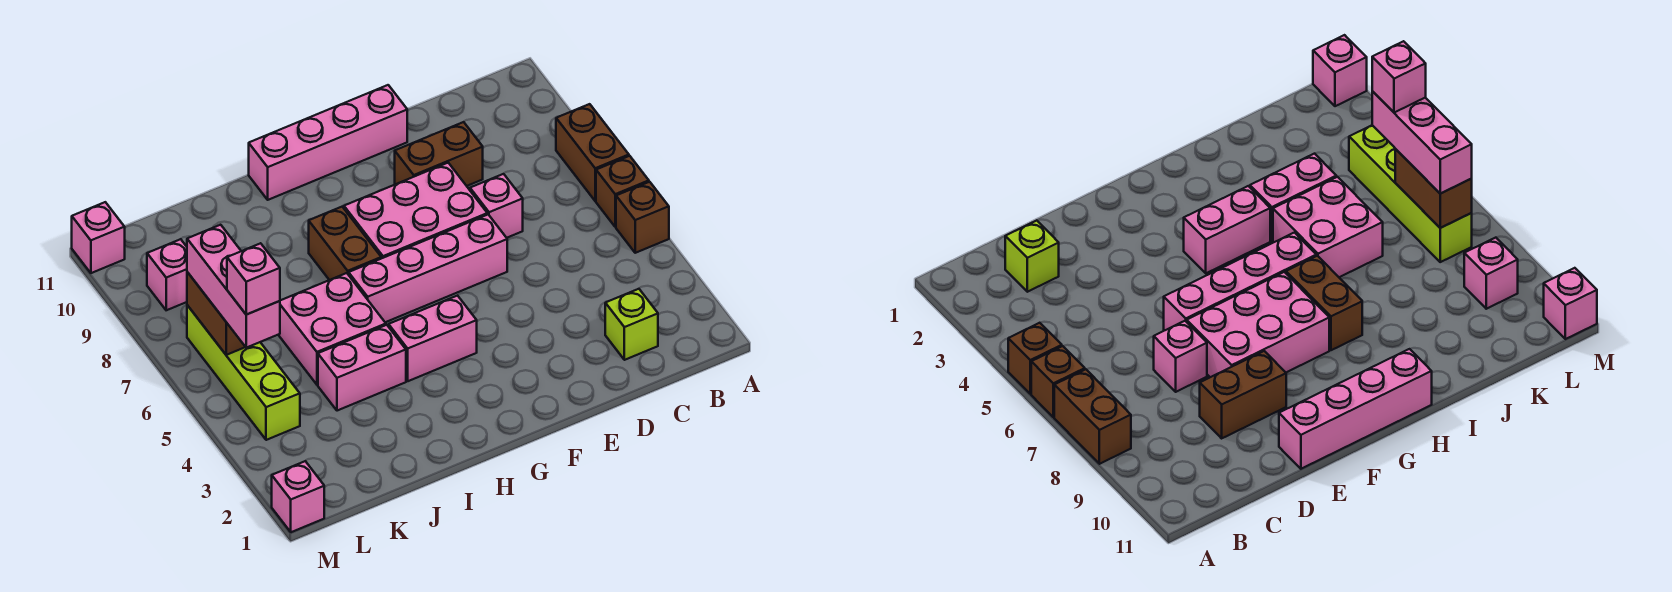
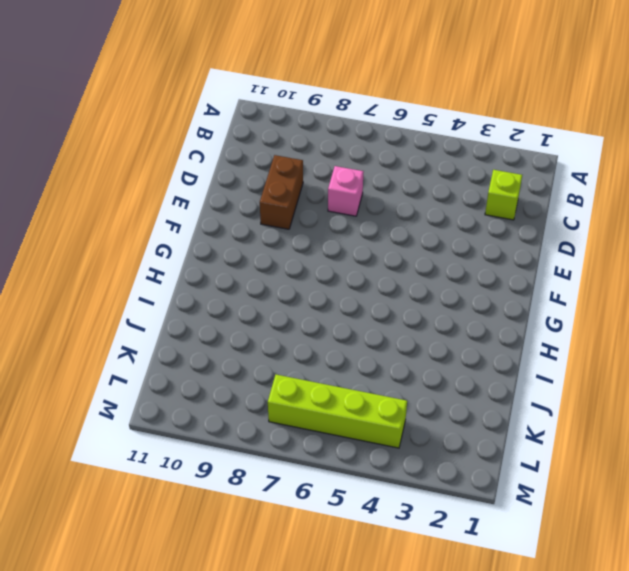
none -> brown 1x1 brick [616,182,669,253]
none -> brown 1x1 brick [596,156,649,227]
none -> brown 1x2 brick [556,104,629,201]

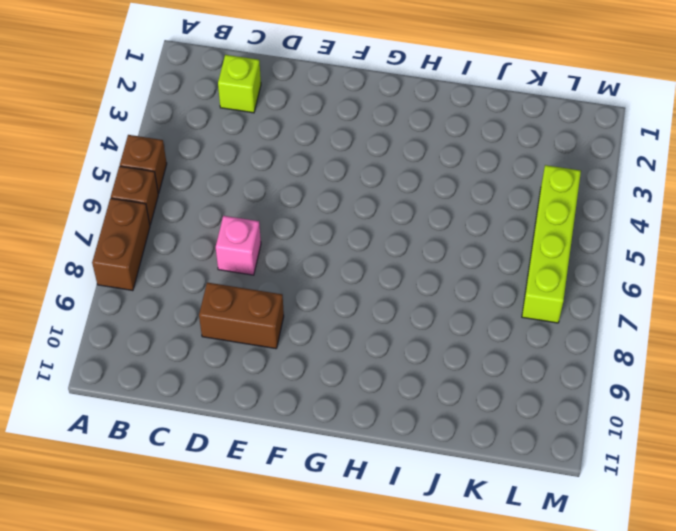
none -> pink 1x4 brick [349,215,507,322]
none -> pink 2x3 brick [344,163,487,258]
none -> pink 1x4 brick [249,85,407,200]

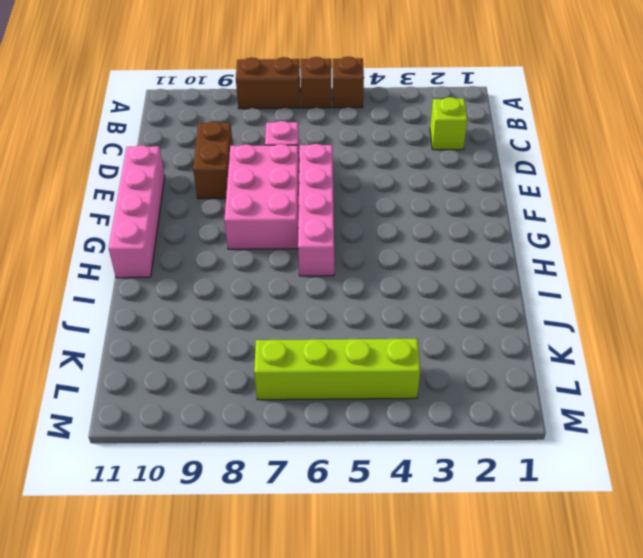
none -> pink 1x2 brick [389,295,477,381]
none -> brown 1x2 brick [309,207,381,280]
none -> pink 1x2 brick [318,325,406,411]

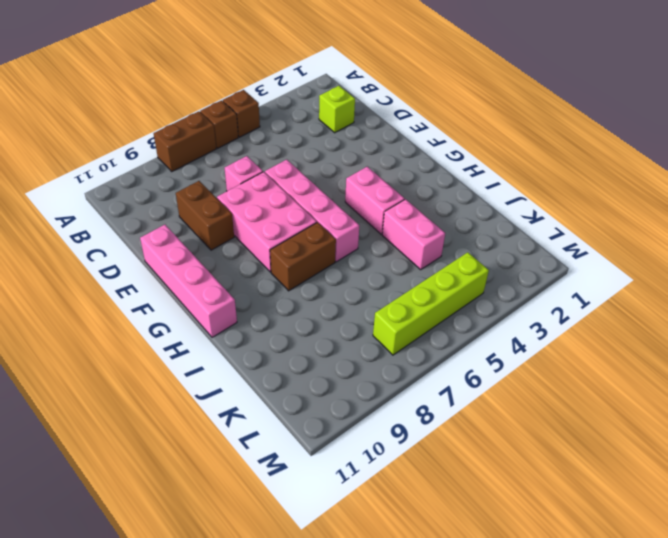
none -> pink 2x2 brick [278,273,386,385]
none -> pink 1x1 brick [147,239,187,310]
none -> pink 1x1 brick [272,461,324,532]

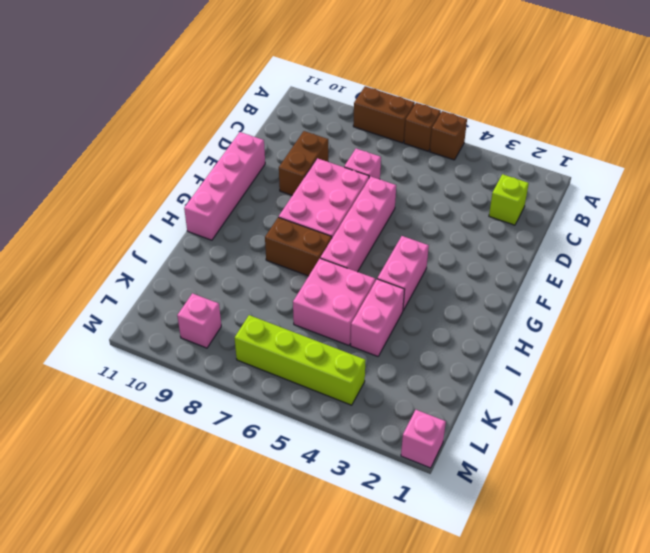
none -> pink 1x1 brick [72,202,125,273]
none -> brown 1x2 brick [187,272,245,355]
none -> pink 1x3 brick [187,225,280,348]

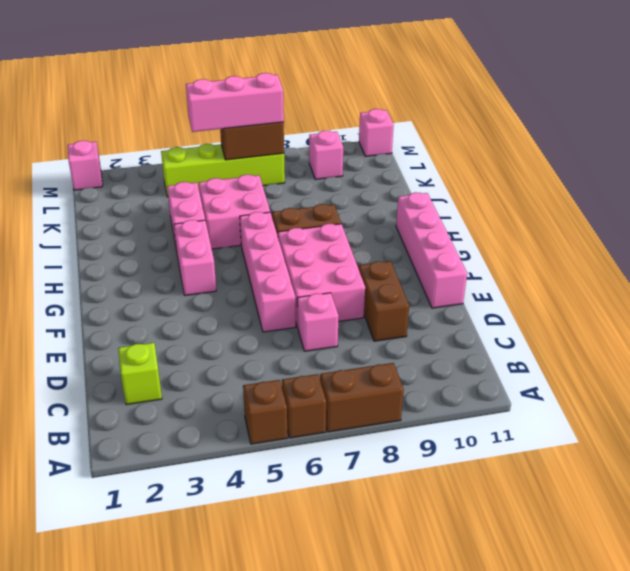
none -> pink 1x1 brick [227,243,280,315]

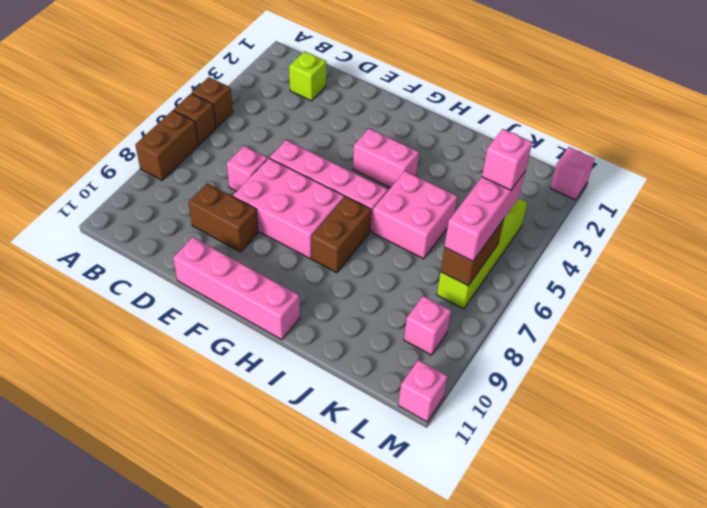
none -> pink 1x2 brick [318,325,406,411]

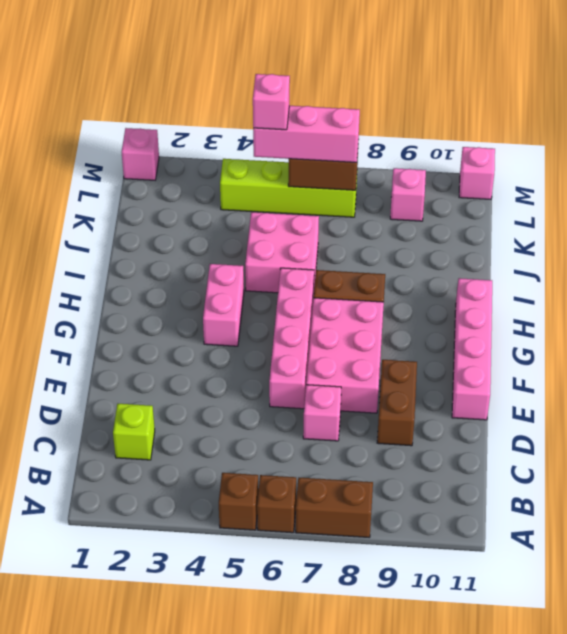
none -> pink 1x2 brick [318,325,406,411]

